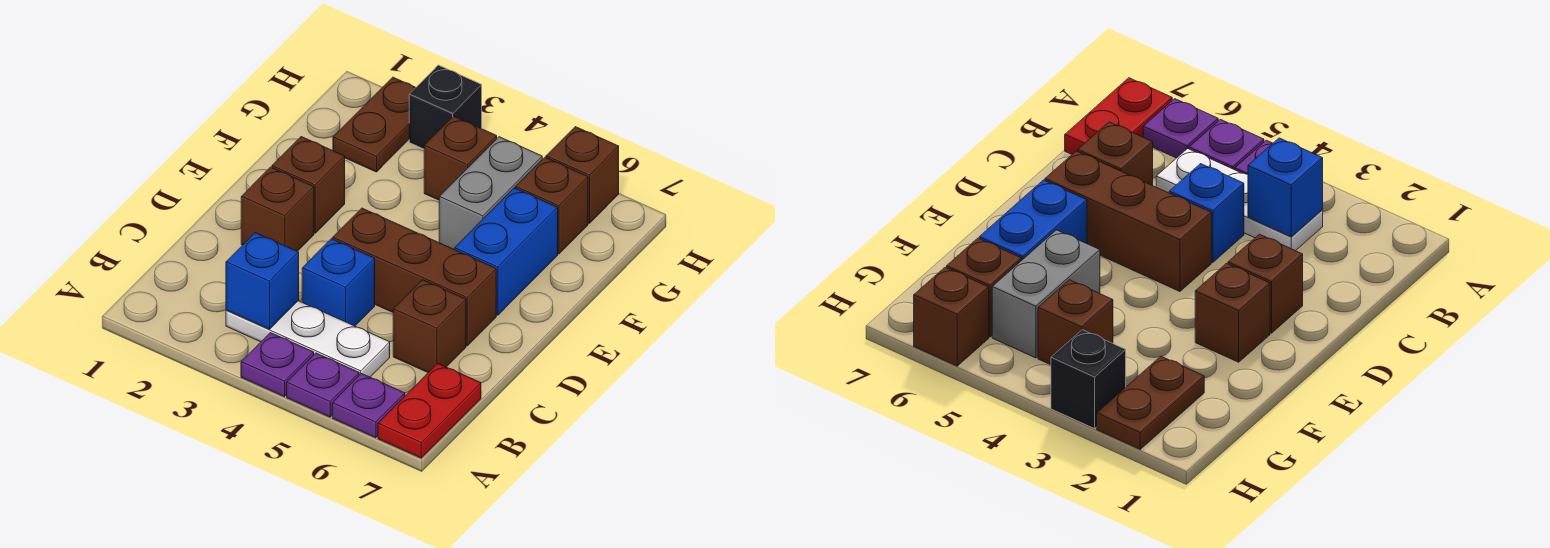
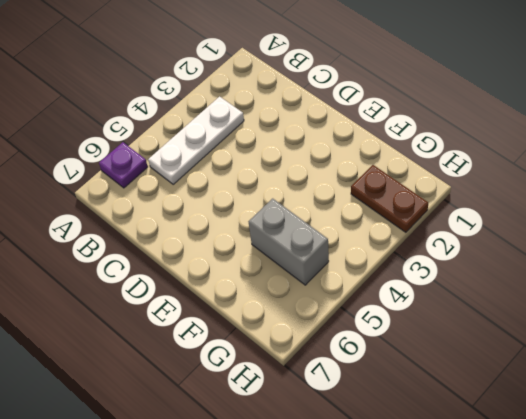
none -> purple 1x1 plate [241,333,314,397]
none -> purple 1x1 plate [287,353,359,417]
none -> red 1x2 plate [378,363,481,458]

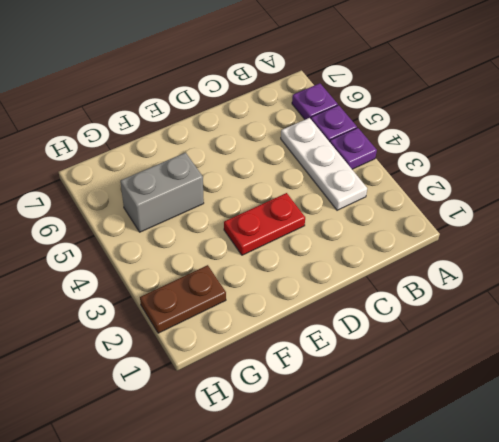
red 1x2 plate [224,193,305,255] -> red 1x2 plate moved to [378,363,481,458]
none -> blue 1x1 brick [302,239,375,326]
none -> brown 1x1 brick [393,280,466,372]
none -> brown 1x1 brick [241,167,314,251]

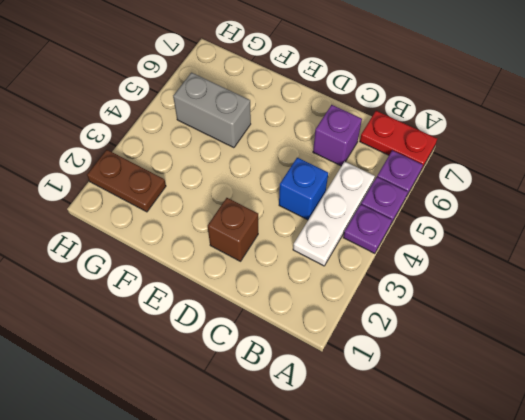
purple 1x1 brick [313,105,362,166] -> brown 1x1 brick [393,280,466,372]
none -> brown 1x3 brick [333,208,496,346]
none -> brown 1x1 brick [272,137,345,233]
none -> blue 1x2 brick [455,188,558,315]

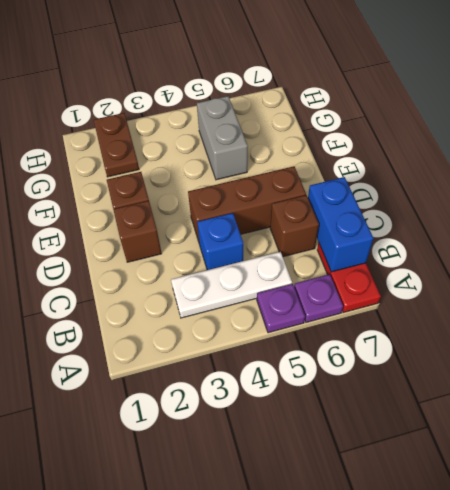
blue 1x2 brick [308,177,373,272] -> blue 1x2 brick moved to [455,188,558,315]
none -> purple 1x1 plate [241,333,314,397]
none -> brown 1x1 brick [424,116,497,200]
none -> brown 1x1 brick [516,157,588,254]

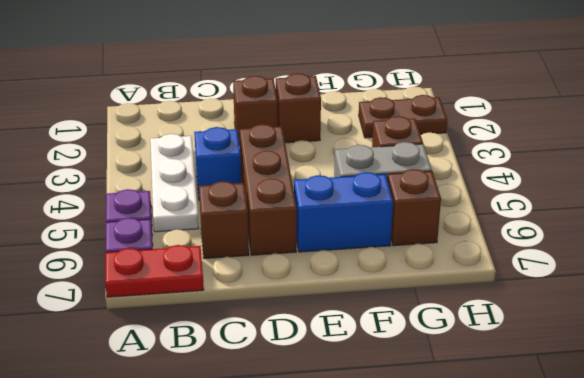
none -> purple 1x1 plate [241,333,314,397]
none -> black 1x1 brick [409,65,482,149]
none -> brown 1x1 brick [546,127,619,223]

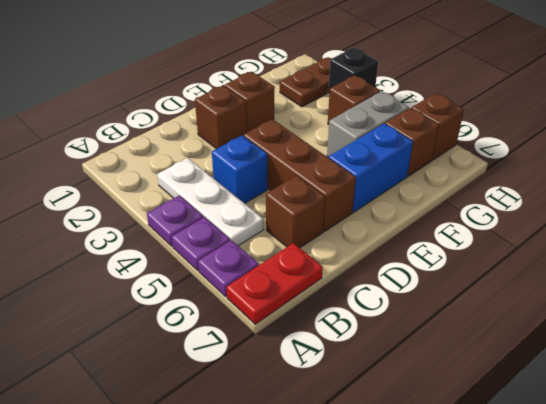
none -> blue 1x1 brick [226,233,299,329]

